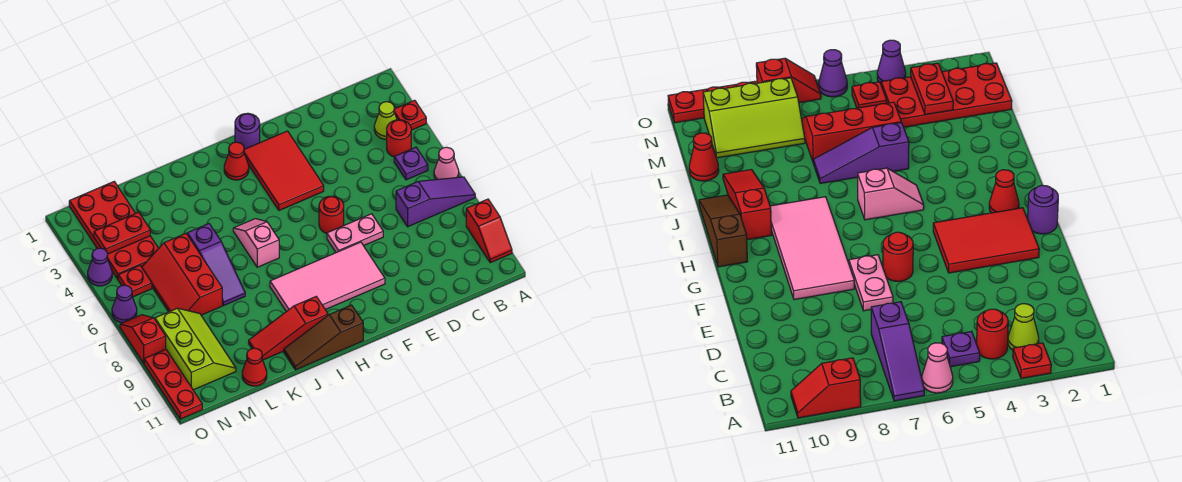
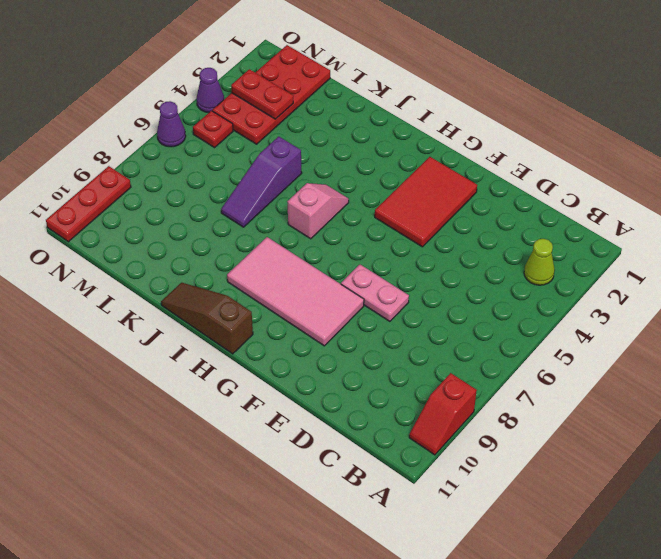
none -> red 1x1 plate [394,100,426,130]
none -> pink 1x1 cone [434,147,459,180]
none -> purple 1x3 slope [396,177,475,227]

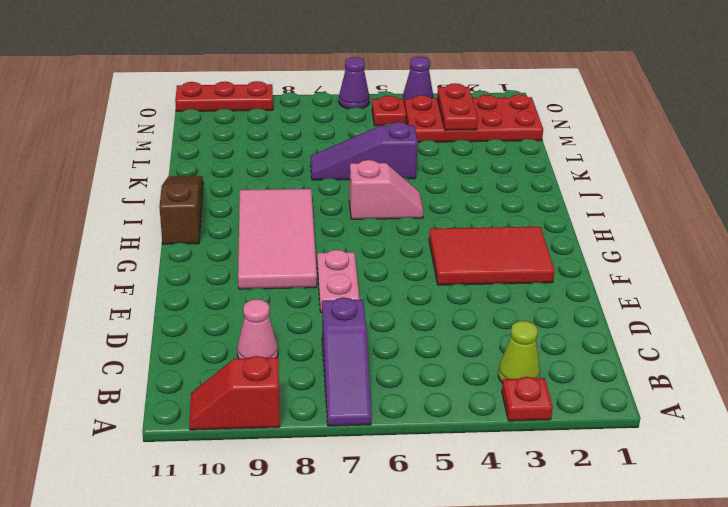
pink 1x1 cone [237,299,278,359] -> pink 1x1 cone moved to [434,147,459,180]
none -> red 1x1 round brick [387,120,411,157]
none -> purple 1x1 plate [394,147,428,180]
none -> red 1x1 round brick [319,196,344,234]

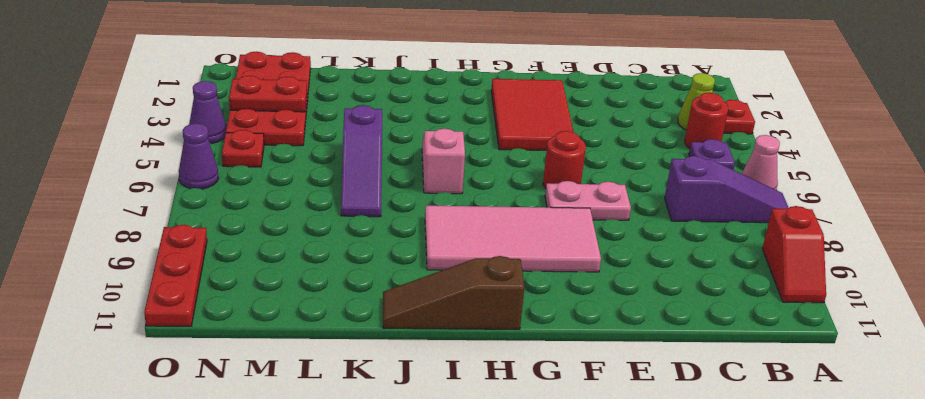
none -> purple 1x1 round brick [235,113,260,149]
none -> red 1x1 cone [224,142,249,180]
none -> red 1x3 slope [249,297,328,360]

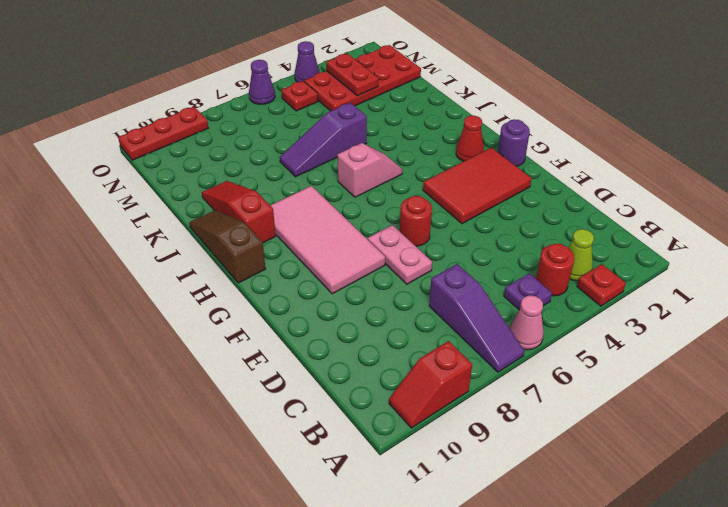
none -> red 2x3 slope [142,234,222,315]
none -> red 1x1 cone [242,348,267,386]
none -> lime 2x3 slope [155,308,236,390]

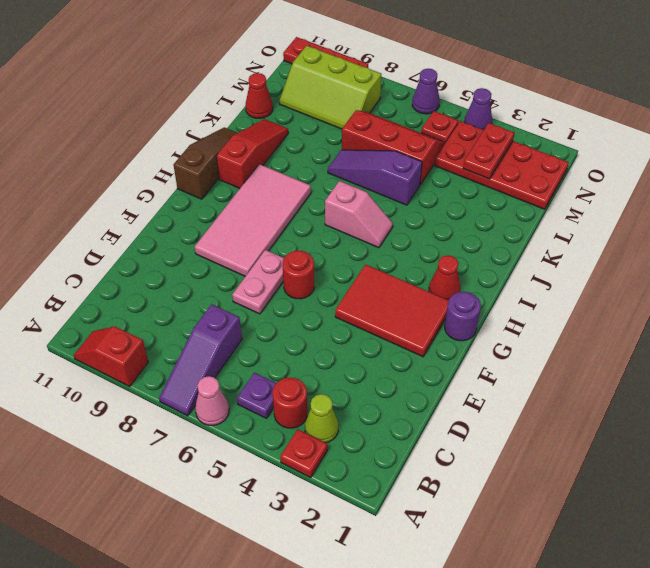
none -> red 1x2 slope [120,315,166,363]

